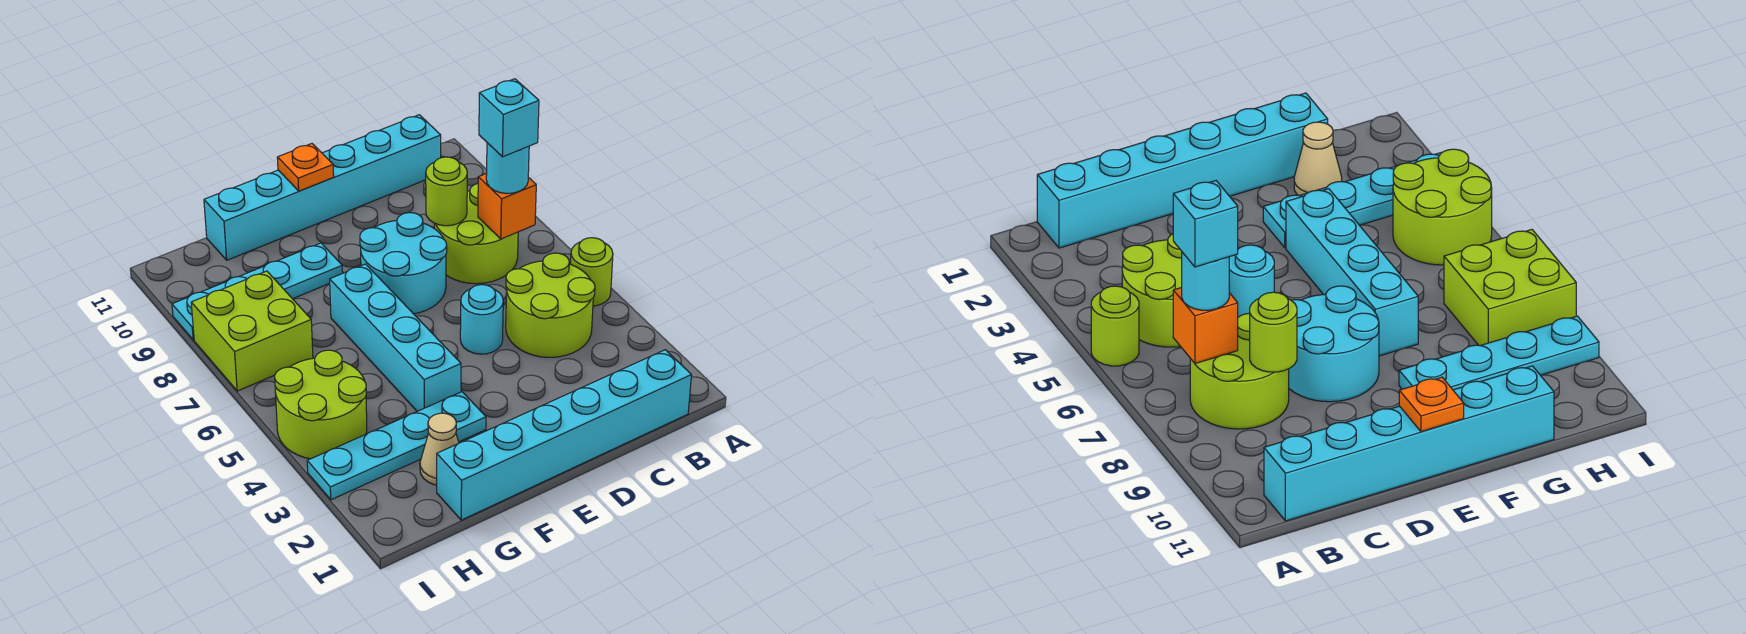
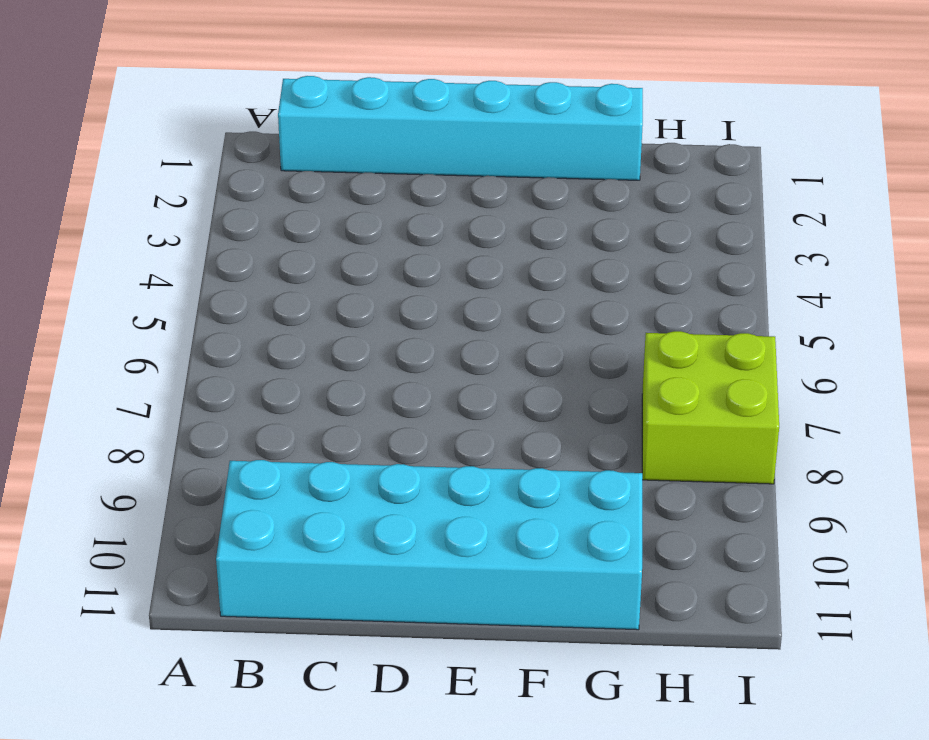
cyan 2x6 brick [216,460,642,630] -> cyan 1x6 brick [204,115,441,260]
none -> lime 1x1 round brick [571,238,613,306]
none -> lime 2x2 round brick [506,253,595,357]
none -> lime 2x2 round brick [434,184,518,284]

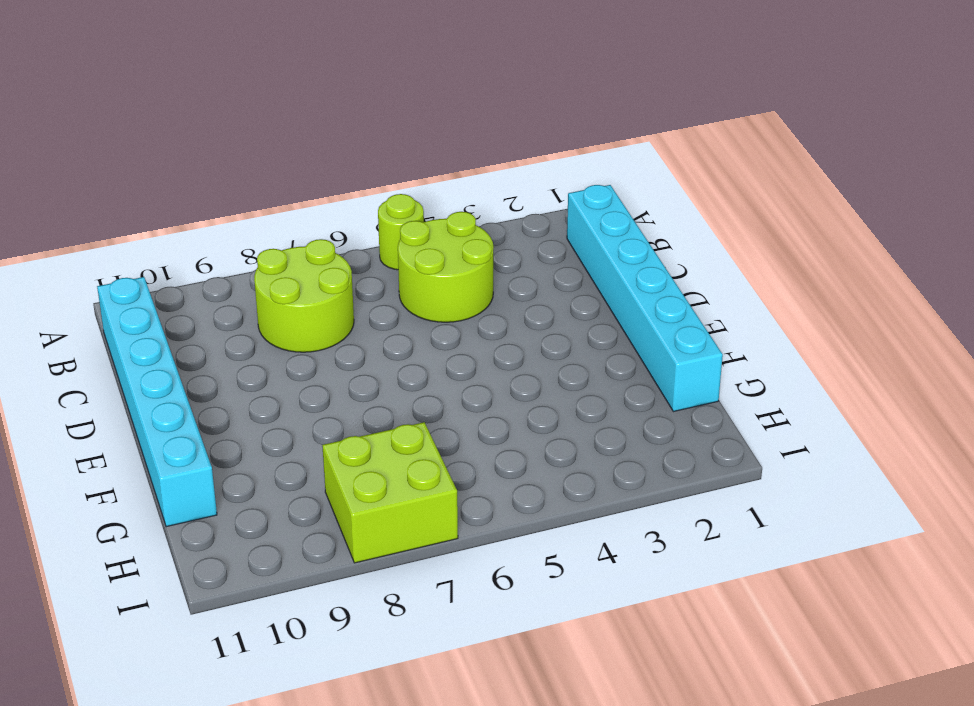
none -> cyan 1x1 round brick [460,285,503,354]
none -> cyan 2x2 round brick [360,213,447,314]
none -> cyan 1x4 plate [307,392,486,500]

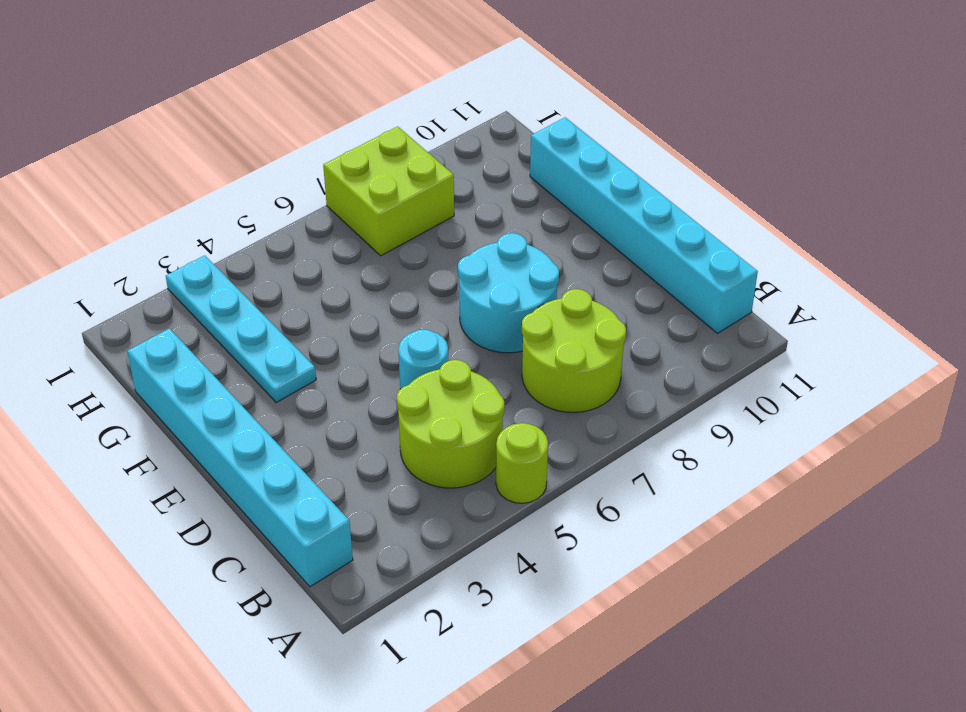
none -> cyan 1x4 brick [330,264,461,411]
none -> cyan 1x4 plate [172,243,343,340]
none -> tan 1x1 cone [420,413,459,485]

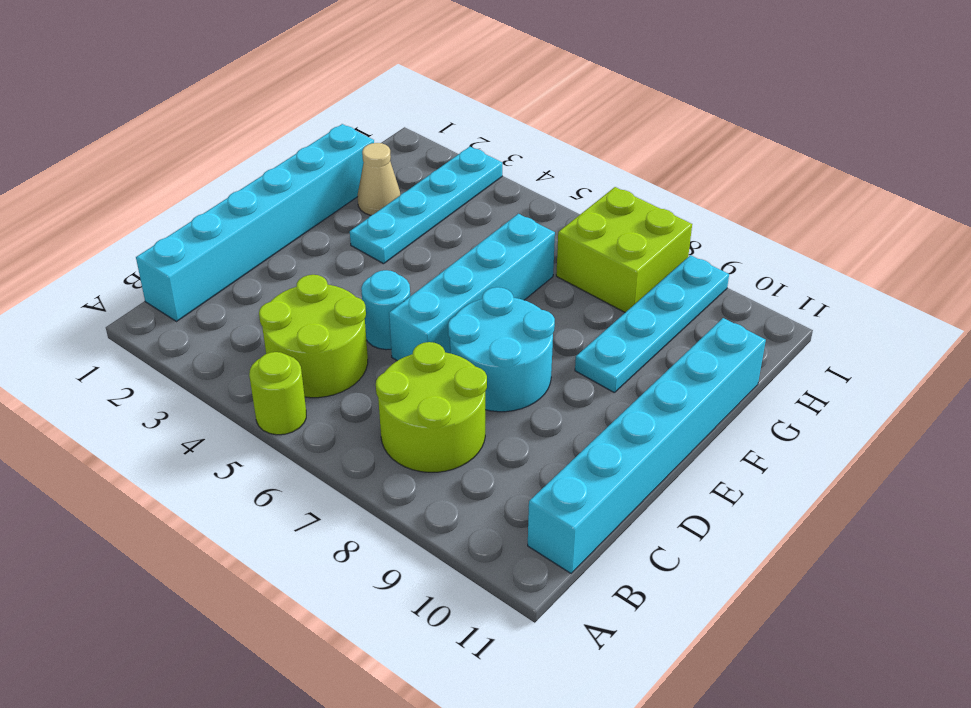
cyan 1x4 brick [389,214,555,361] -> cyan 1x4 brick turned to [330,264,461,411]
none -> lime 2x2 round brick [275,350,367,459]
none -> orange 1x1 brick [478,173,536,239]
none -> lime 1x1 round brick [426,157,467,226]

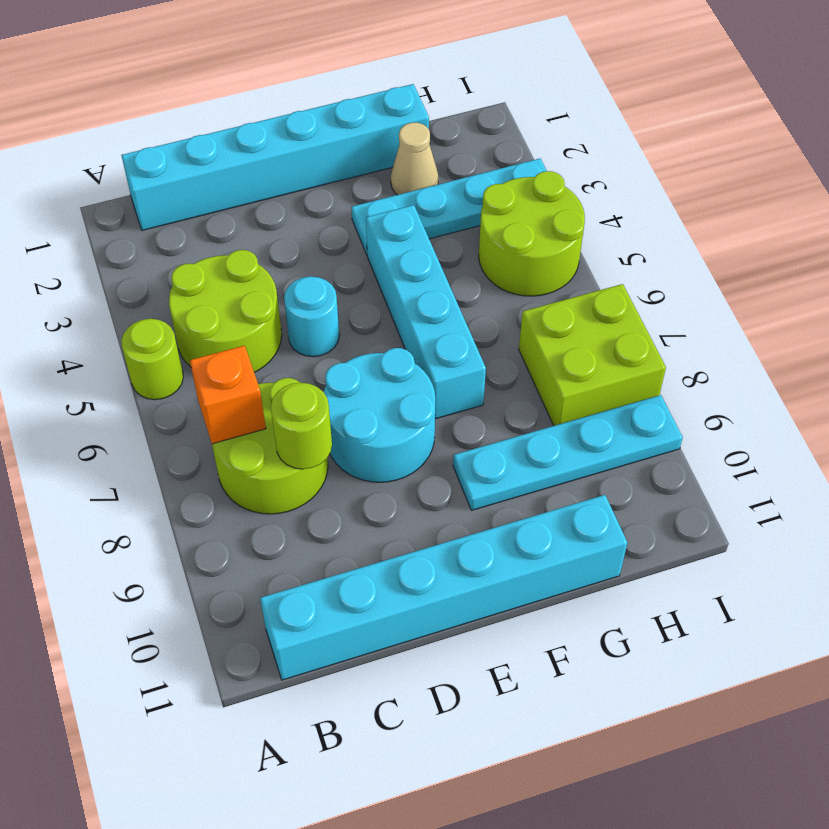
none -> orange 1x1 plate [277,144,334,191]
none -> cyan 1x1 round brick [486,143,529,194]
none -> cyan 1x1 brick [479,79,539,157]

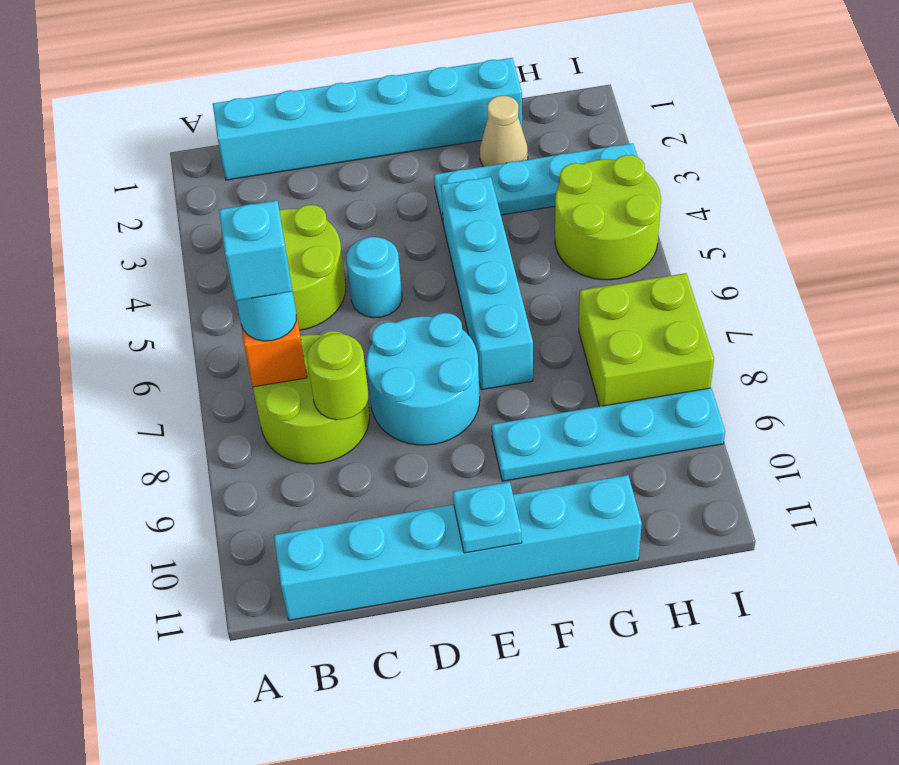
cyan 1x1 plate [453,482,522,553] -> orange 1x1 plate [277,144,334,191]
none -> lime 1x1 round brick [571,238,613,306]

